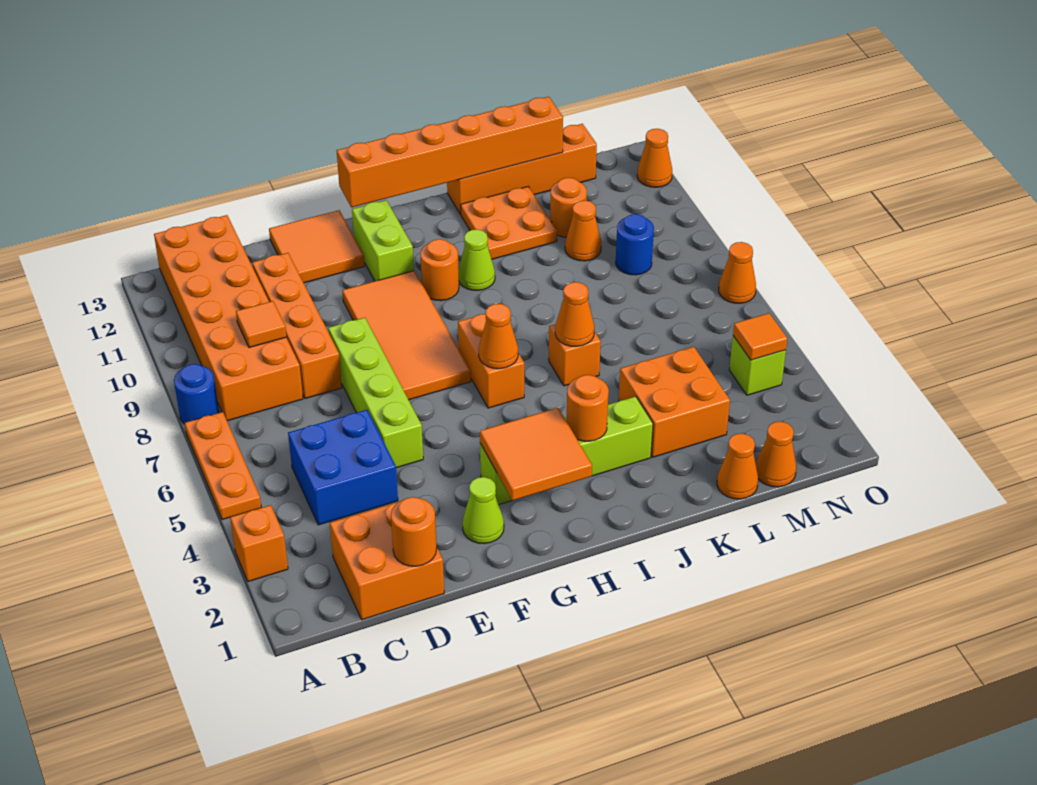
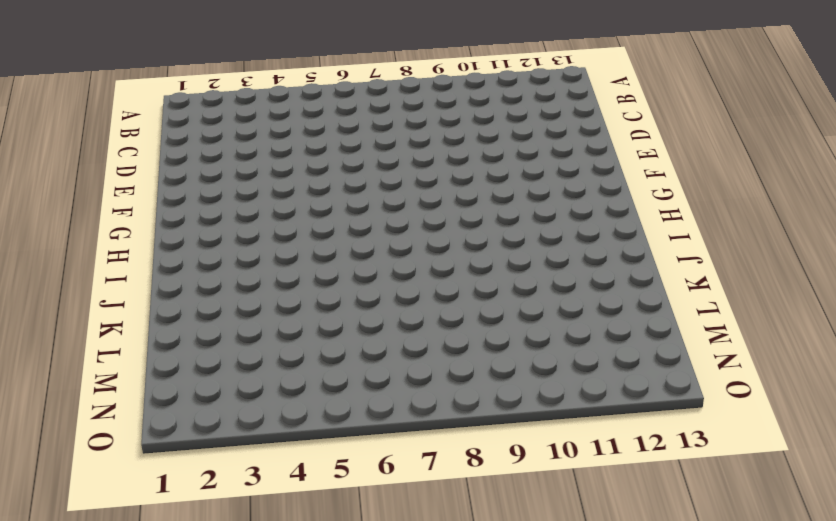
none -> orange 1x1 brick [230,505,288,582]
none -> orange 1x3 plate [185,412,261,519]
none -> blue 1x1 round brick [174,364,219,424]
none -> orange 2x6 brick [154,215,303,421]

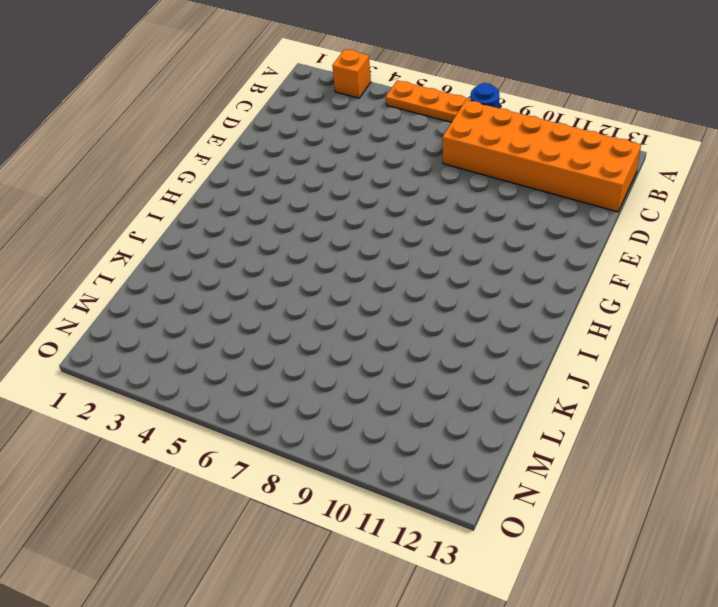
none -> orange 2x2 brick [330,502,444,620]
none -> blue 2x2 brick [288,410,398,525]
none -> orange 1x4 brick [252,253,342,399]
none -> lime 1x4 brick [328,318,423,468]

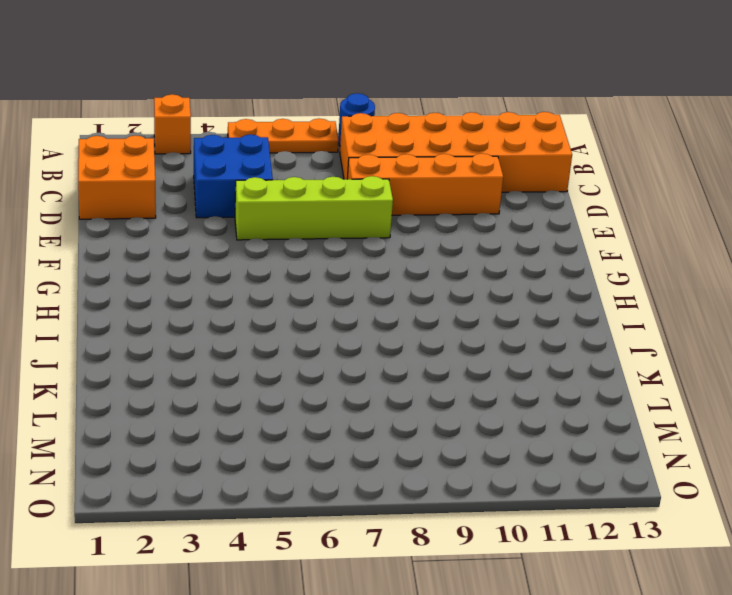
none -> orange 2x2 tile [269,210,365,283]
none -> lime 1x1 cone [462,477,504,544]
none -> orange 2x4 tile [342,271,471,400]
none -> lime 1x4 brick [480,396,653,504]

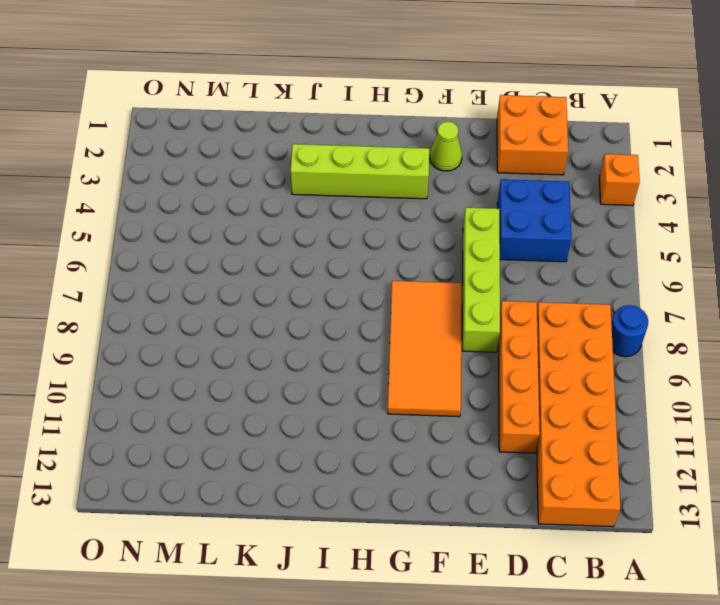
none -> orange 1x3 plate [185,412,261,519]
none -> orange 2x2 tile [269,210,365,283]
none -> lime 1x2 brick [352,200,414,281]
none -> orange 1x2 brick [458,314,524,408]

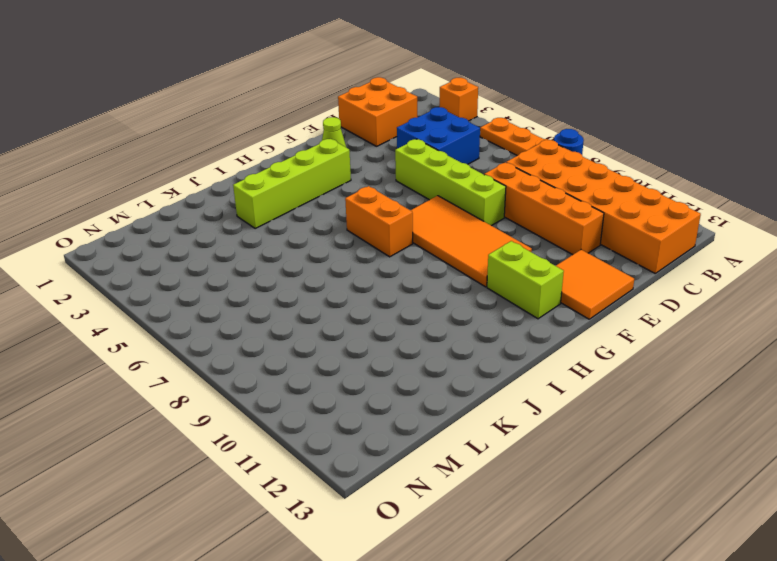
none -> orange 1x1 round brick [420,239,459,301]
none -> lime 1x1 cone [459,229,495,290]
none -> orange 1x1 brick [549,324,601,386]
none -> orange 2x2 plate [461,187,557,259]

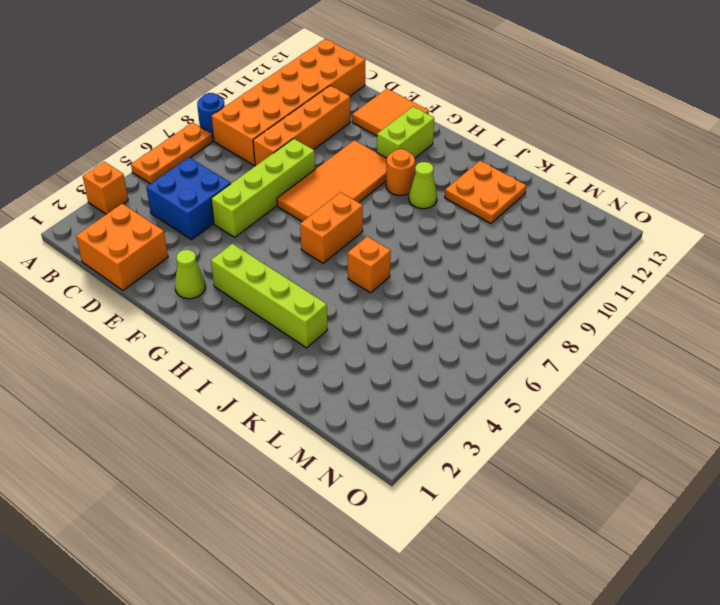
none -> orange 1x4 brick [447,124,597,214]
none -> orange 2x2 brick [619,347,730,457]
none -> orange 1x1 cone [717,433,758,499]
none -> orange 1x1 cone [565,200,601,261]

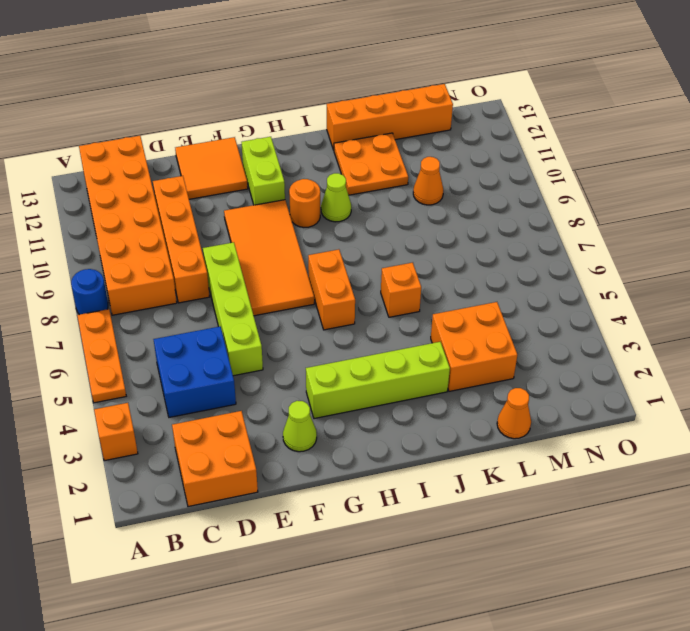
none -> orange 1x1 round brick [550,178,587,237]
none -> orange 1x1 cone [756,422,796,487]
none -> blue 1x1 round brick [616,214,654,275]
none -> lime 1x1 brick [729,336,786,395]

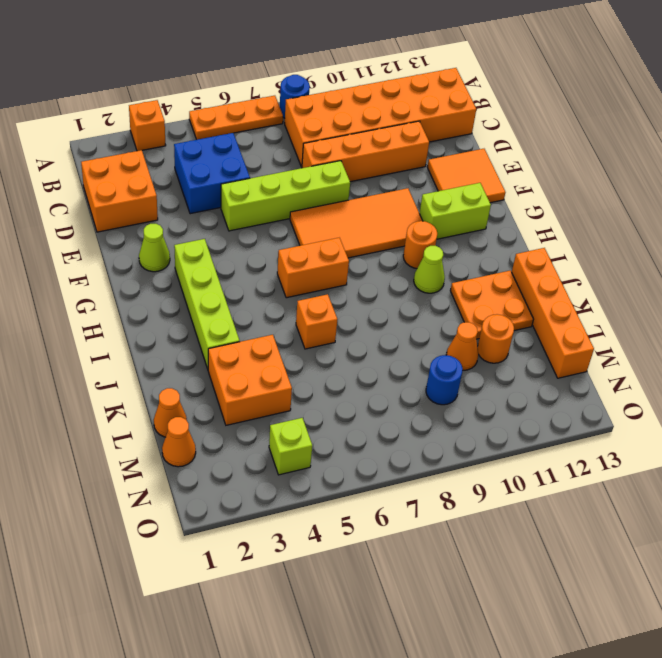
none -> orange 1x1 cone [719,242,756,303]
none -> orange 1x1 cone [637,129,672,187]
none -> orange 1x1 tile [236,301,286,348]
none -> orange 1x1 round brick [391,497,437,566]

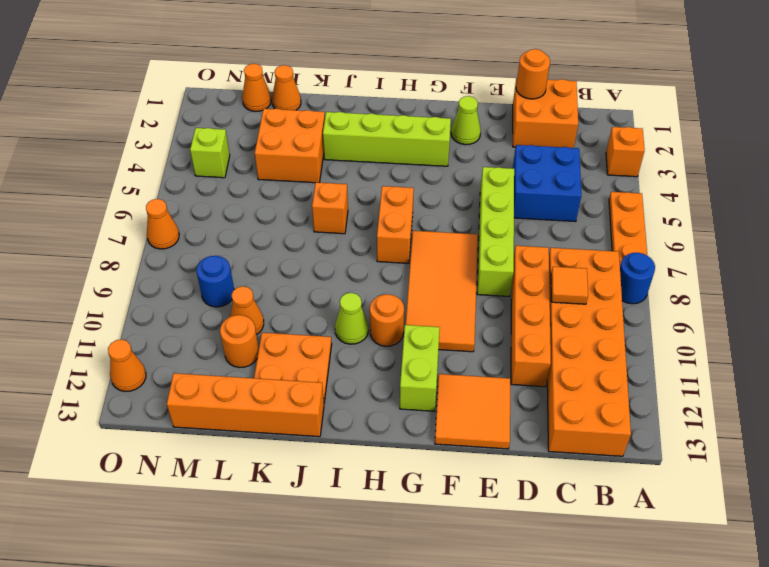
none -> orange 2x2 tile [480,408,592,501]
none -> orange 1x6 brick [337,97,563,207]
none -> orange 1x1 cone [479,304,518,369]
none -> orange 1x1 round brick [566,375,609,441]

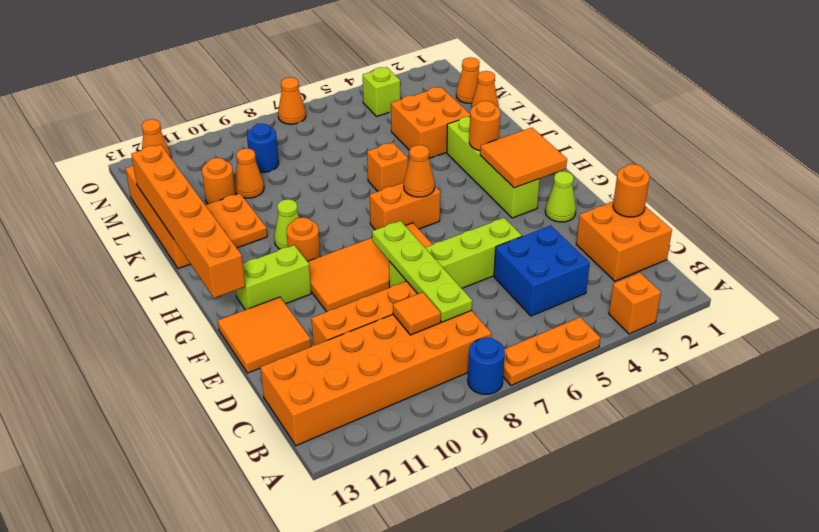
lime 1x4 plate [372,221,472,322] -> none
none -> orange 1x1 cone [555,282,594,347]
none -> orange 1x1 tile [733,313,787,360]

